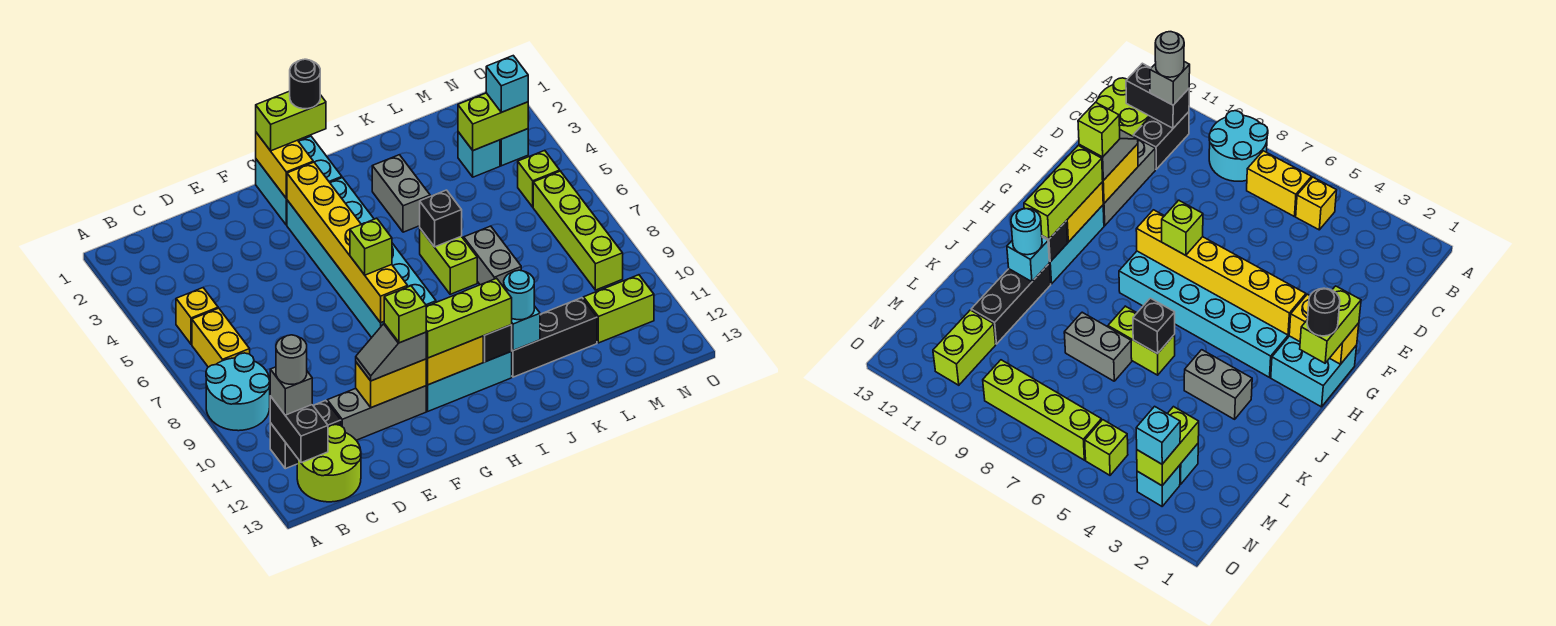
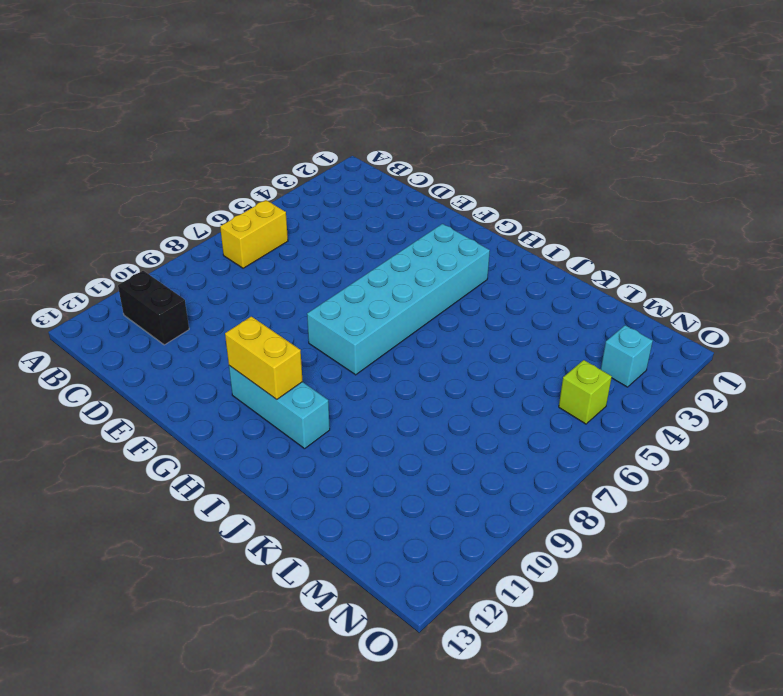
none -> cyan 2x2 round brick [206,353,270,431]
none -> yellow 1x1 brick [176,288,218,344]
none -> lime 2x2 round brick [297,425,361,502]
none -> grey 1x3 brick [327,386,426,440]

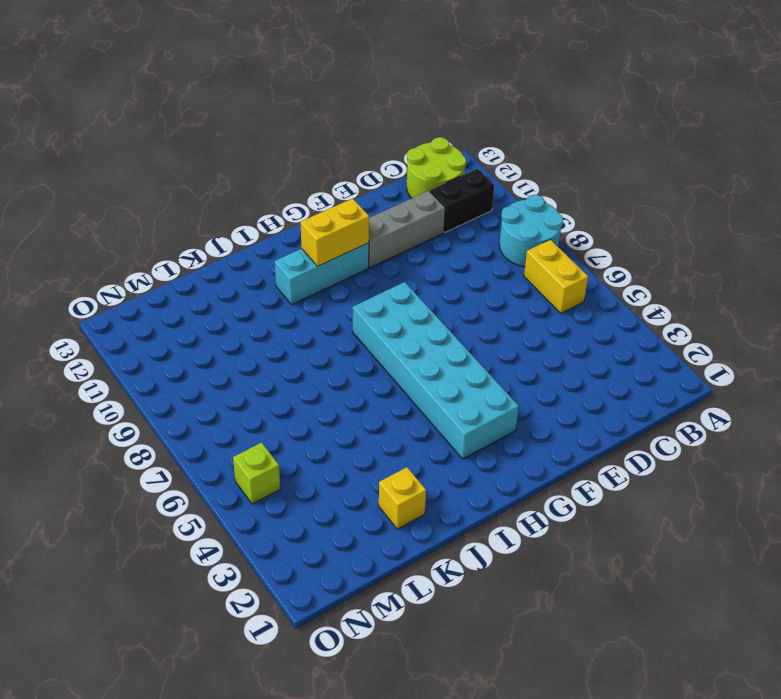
yellow 1x1 brick [379,467,426,529] -> yellow 1x1 brick moved to [176,288,218,344]
none -> cyan 2x2 brick [256,136,342,225]
none -> grey 1x2 brick [372,155,430,232]
none -> lime 1x2 brick [420,229,477,294]
none -> black 1x3 brick [511,298,597,377]

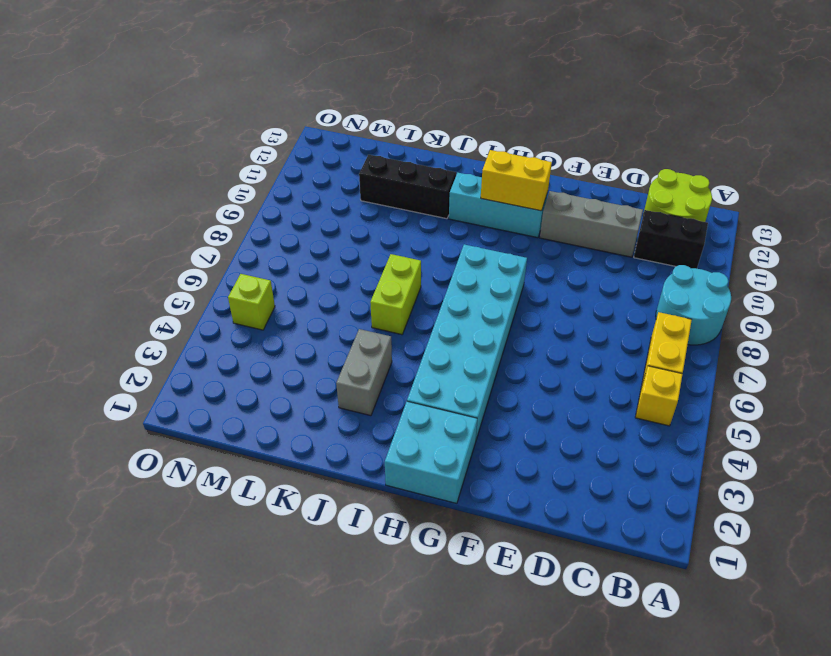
none -> grey 1x2 brick [464,226,521,287]
none -> cyan 1x1 brick [458,132,500,177]
none -> lime 1x2 brick [583,275,654,343]
none -> cyan 1x1 brick [500,129,528,166]

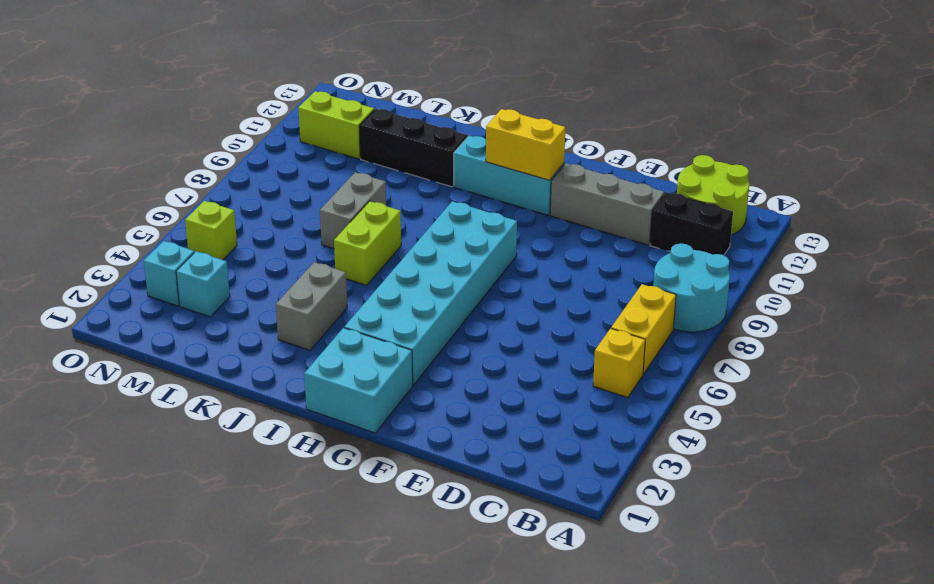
none -> lime 1x4 brick [533,171,623,290]
none -> black 1x2 brick [270,396,328,463]
none -> yellow 1x2 brick [356,359,426,408]
none -> yellow 1x2 brick [256,133,313,198]

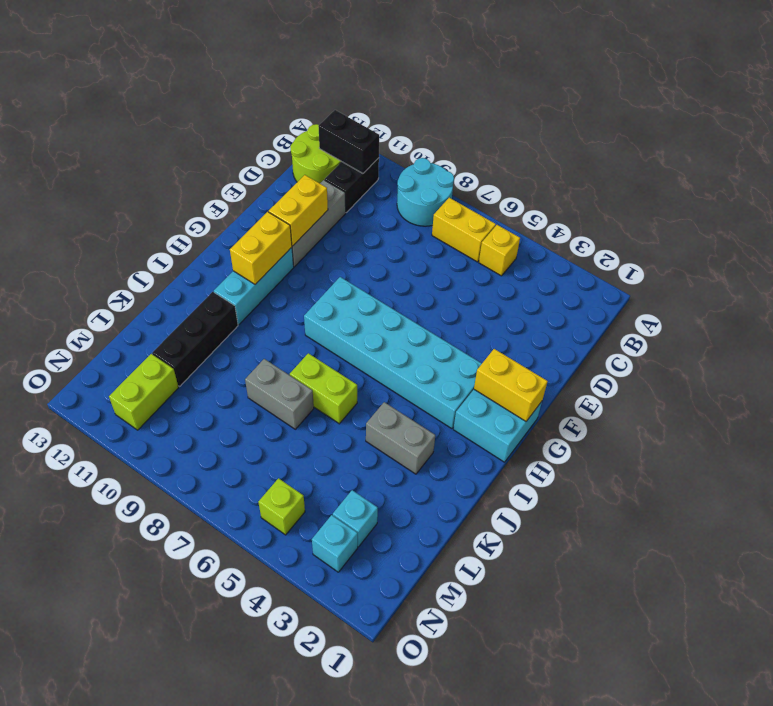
none -> lime 1x4 brick [533,171,623,290]
none -> yellow 1x6 brick [287,162,408,323]
none -> black 1x1 brick [483,325,512,362]
none -> black 1x1 brick [420,190,462,247]

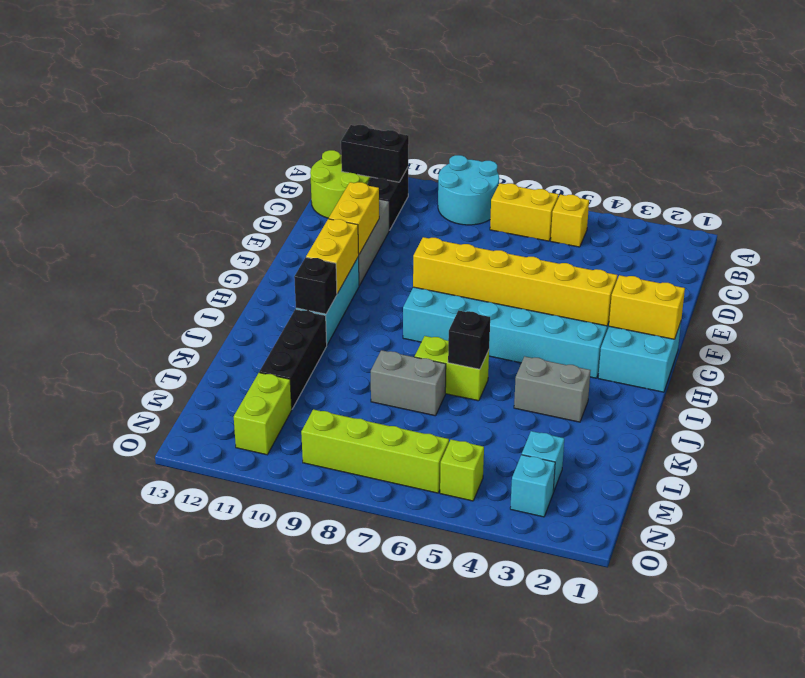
none -> cyan 1x1 brick [512,306,540,351]
none -> lime 1x2 brick [458,93,528,151]
none -> grey 1x1 brick [270,367,312,415]
none -> grey 1x2 slope [356,324,426,381]

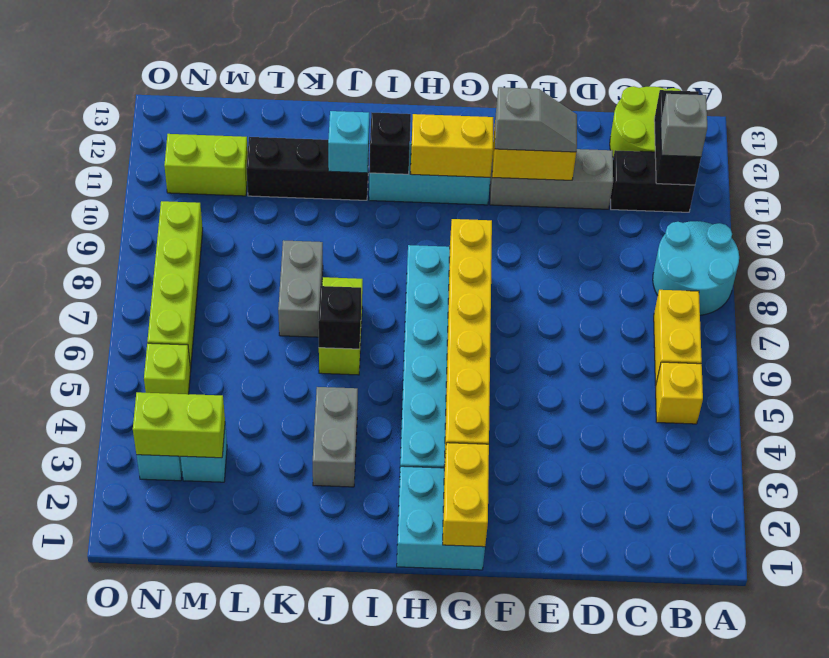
none -> lime 1x2 brick [256,91,326,151]
none -> lime 1x1 brick [350,218,392,275]
none -> lime 1x3 brick [426,278,512,358]
none -> cyan 1x1 round brick [504,270,534,320]

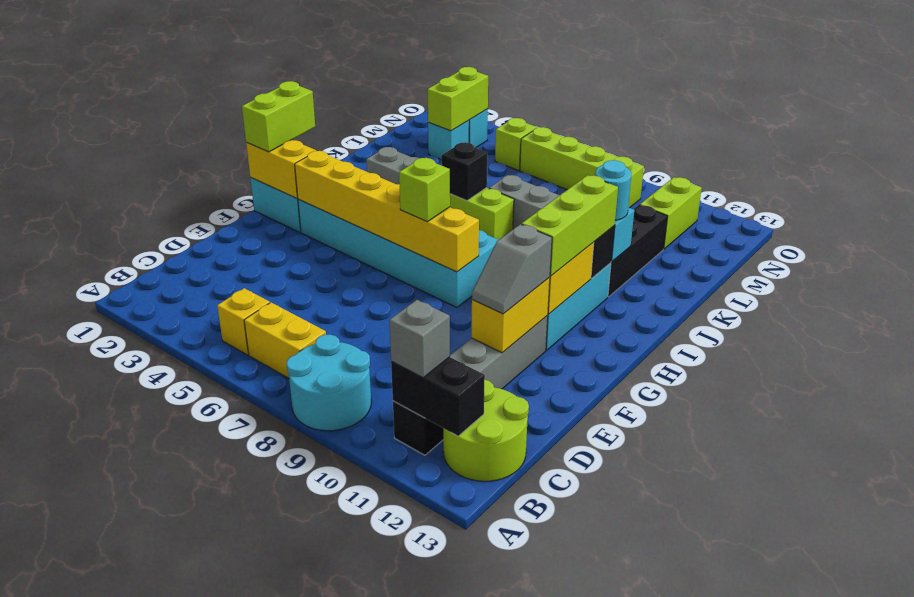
none -> cyan 1x1 brick [486,56,528,112]
none -> grey 1x1 round brick [276,335,307,384]
none -> lime 1x1 brick [384,286,426,343]
none -> black 1x1 round brick [290,59,320,109]

